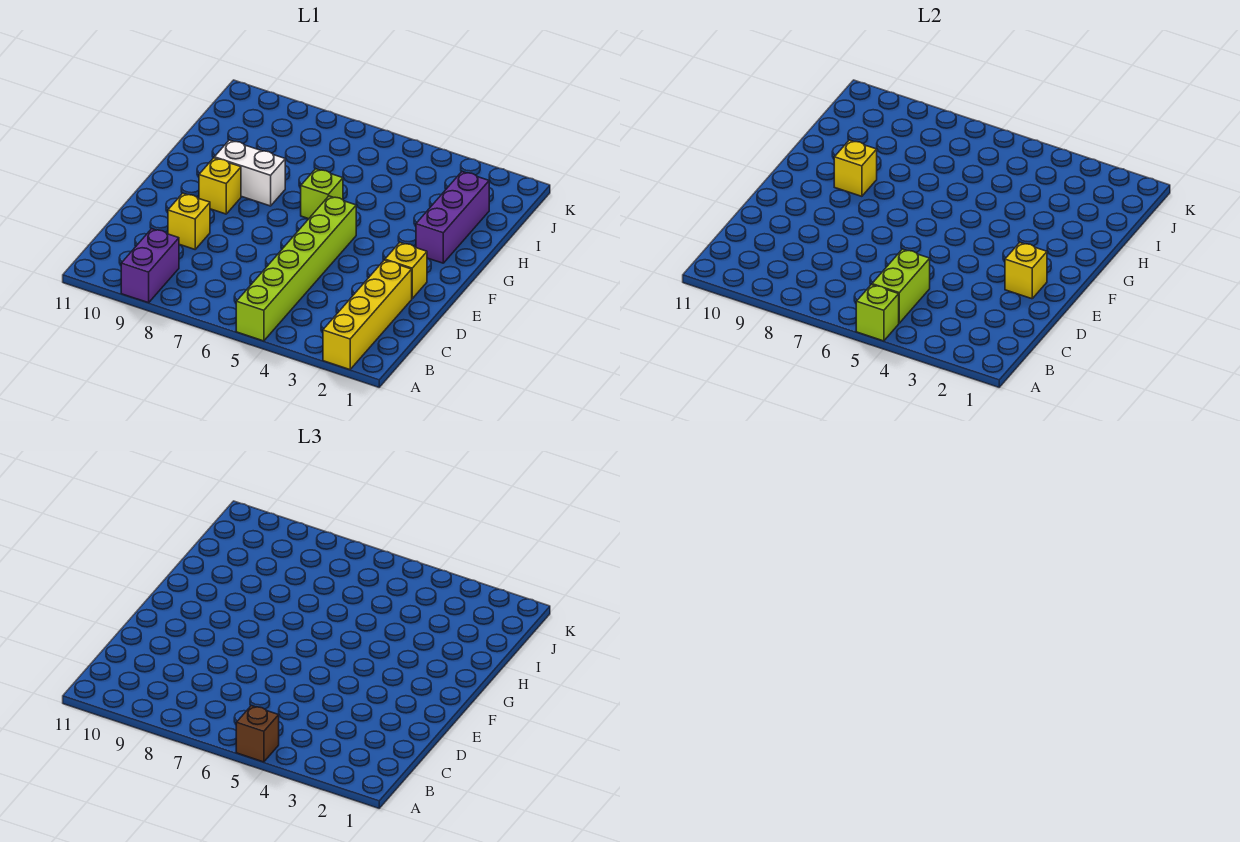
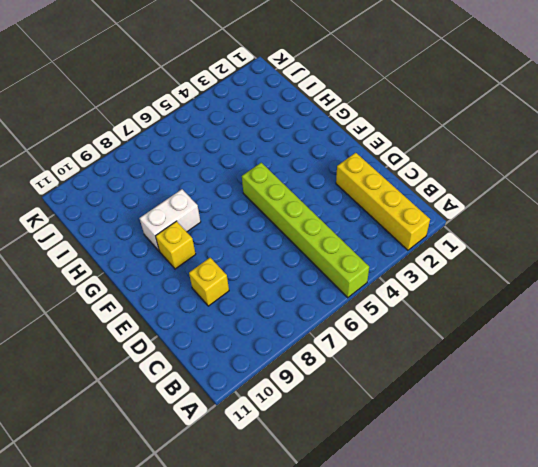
none -> purple 1x2 brick [121,229,179,303]
none -> yellow 1x1 brick [385,243,427,298]
none -> purple 1x3 brick [416,172,489,263]

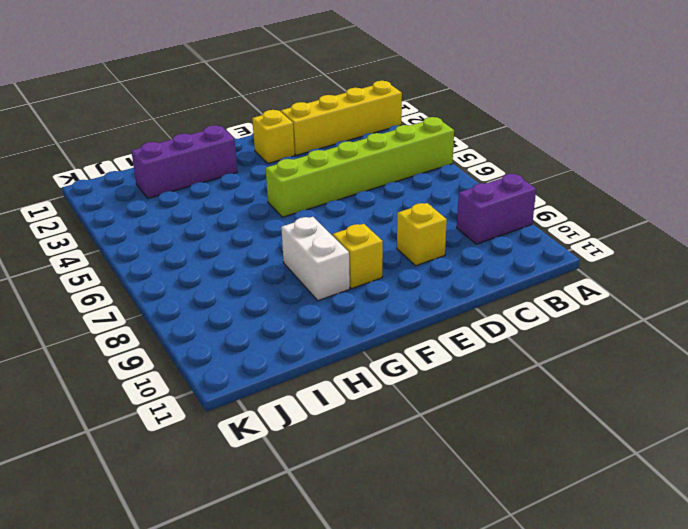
none -> lime 1x1 brick [301,169,343,219]
none -> lime 1x1 brick [856,285,899,341]
none -> lime 1x2 brick [872,249,930,323]

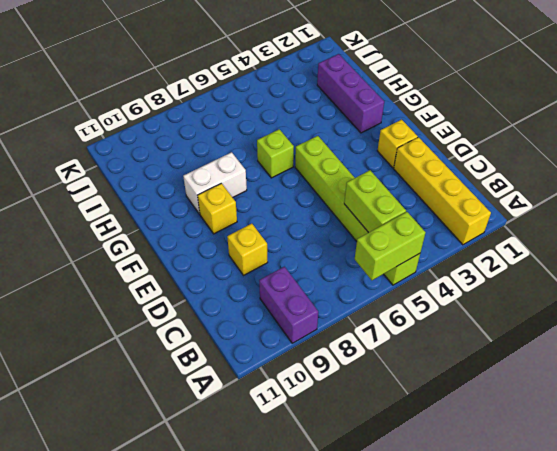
lime 1x2 brick [355,212,425,280] -> lime 1x1 brick [856,285,899,341]
none -> yellow 1x1 brick [1005,243,1047,299]
none -> yellow 1x1 brick [834,140,877,196]
none -> brown 1x1 brick [236,706,279,762]

